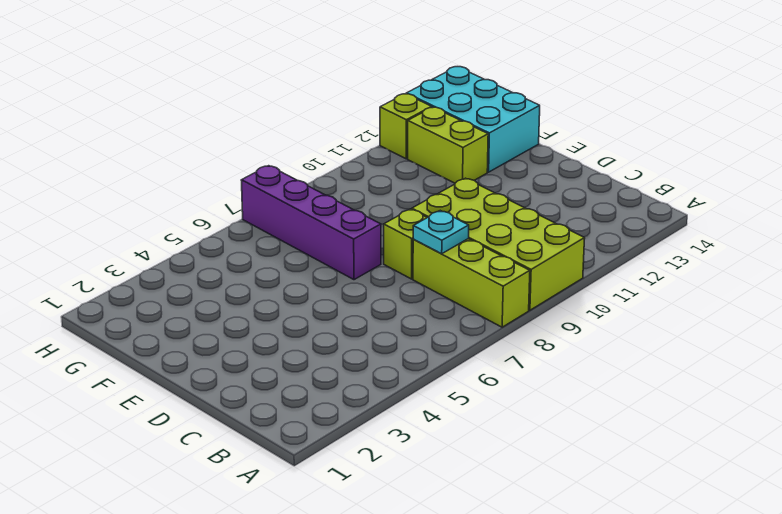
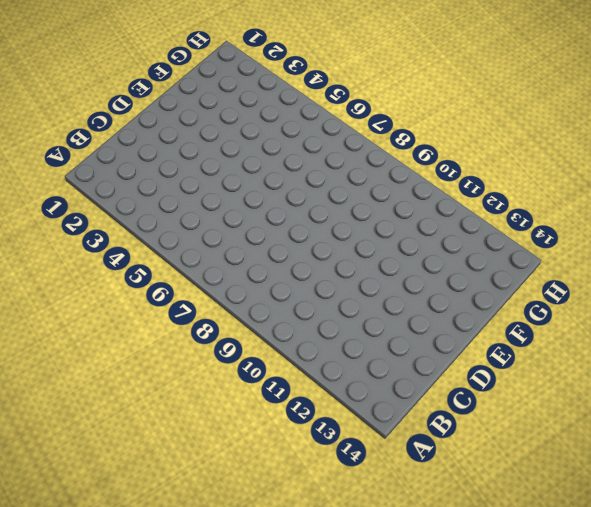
none -> lime 1x3 brick [413,239,530,327]
none -> lime 2x4 brick [412,178,585,310]

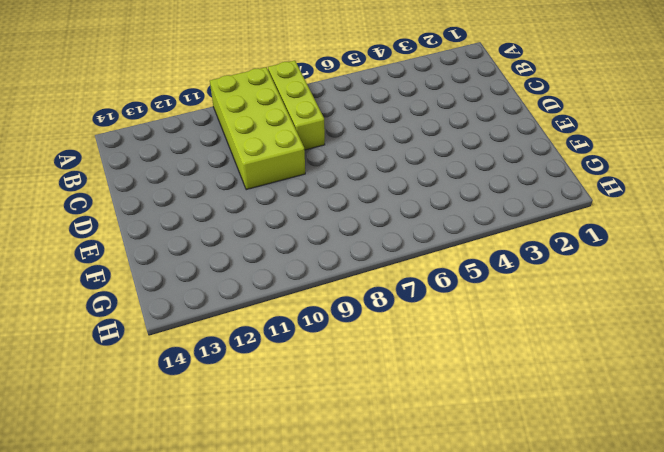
none -> lime 1x1 brick [384,209,427,279]
none -> purple 1x4 brick [241,166,381,280]

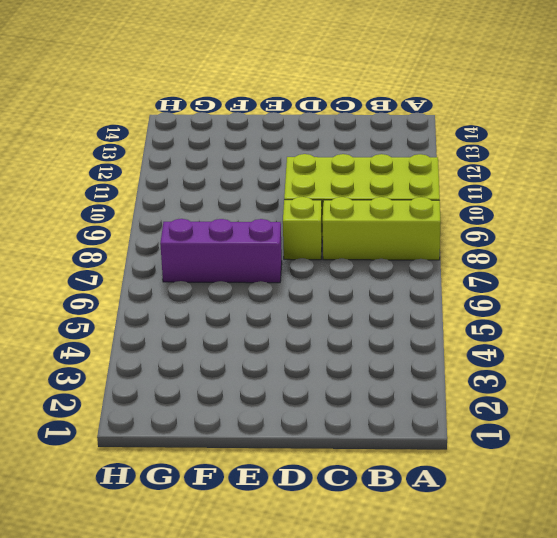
purple 1x3 brick [160,219,282,283] -> purple 1x4 brick [241,166,381,280]
none -> lime 1x2 brick [408,107,488,183]
none -> cyan 2x3 brick [407,67,540,172]

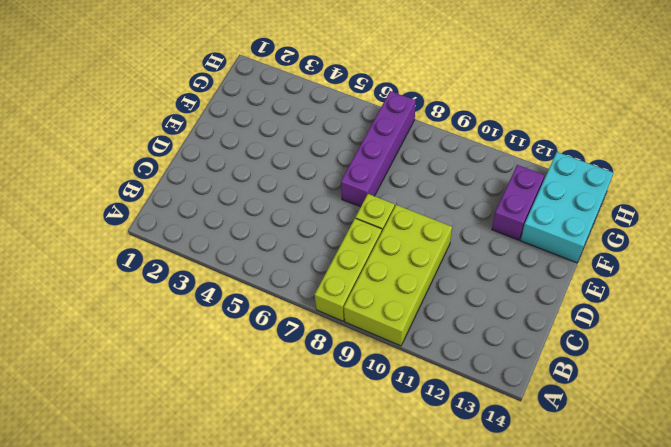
purple 1x2 brick [492,165,544,240] -> lime 1x2 brick [408,107,488,183]
none -> lime 1x1 brick [380,94,432,159]
none -> cyan 1x1 plate [413,211,469,254]

